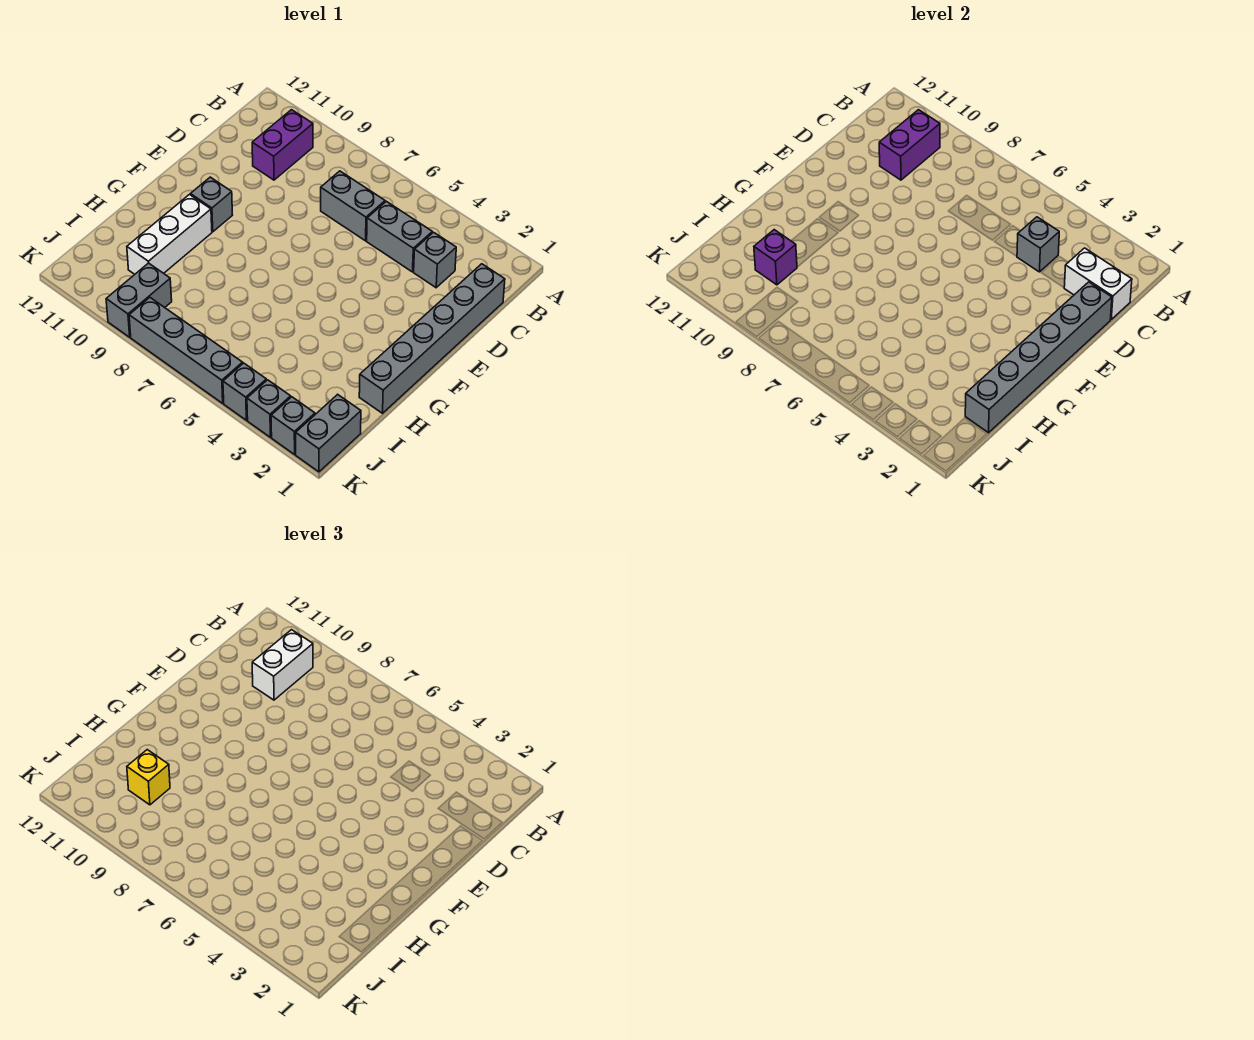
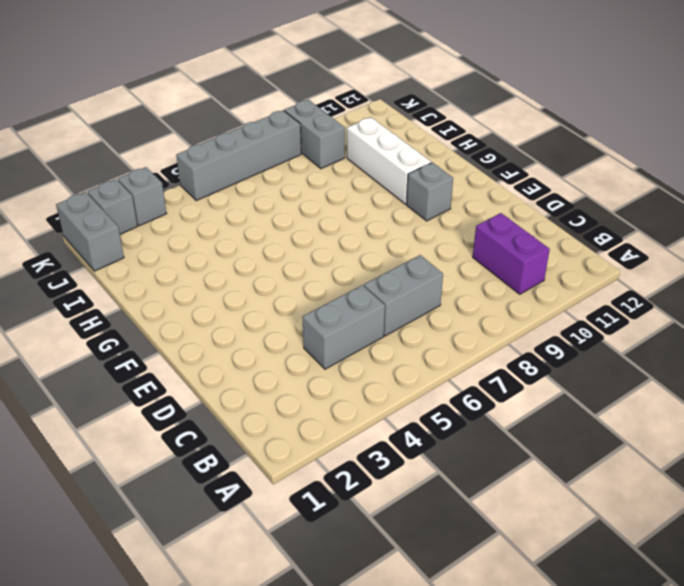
none -> grey 1x6 brick [359,264,505,413]
none -> grey 1x1 brick [414,232,456,288]
none -> grey 1x1 brick [223,363,267,420]

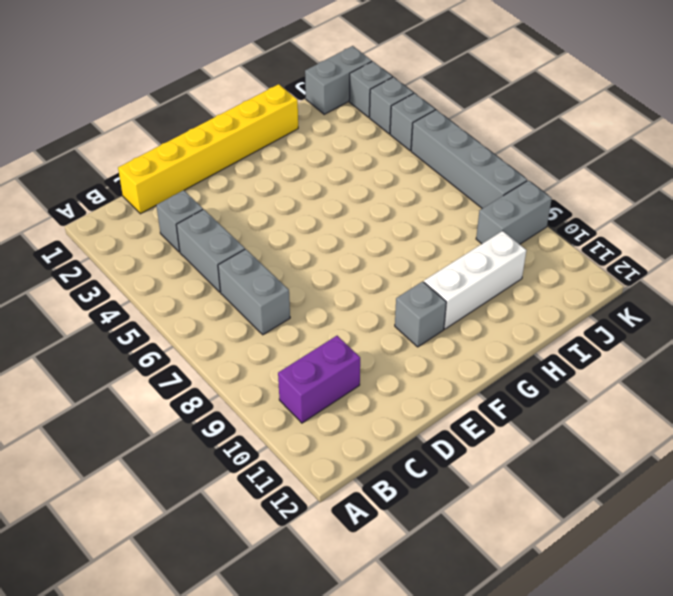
yellow 1x6 brick [118,84,298,214] -> grey 1x6 brick [359,264,505,413]
none -> purple 1x2 brick [879,110,940,180]
none -> white 1x2 brick [1064,248,1132,319]
none -> grey 1x1 brick [1017,217,1059,272]

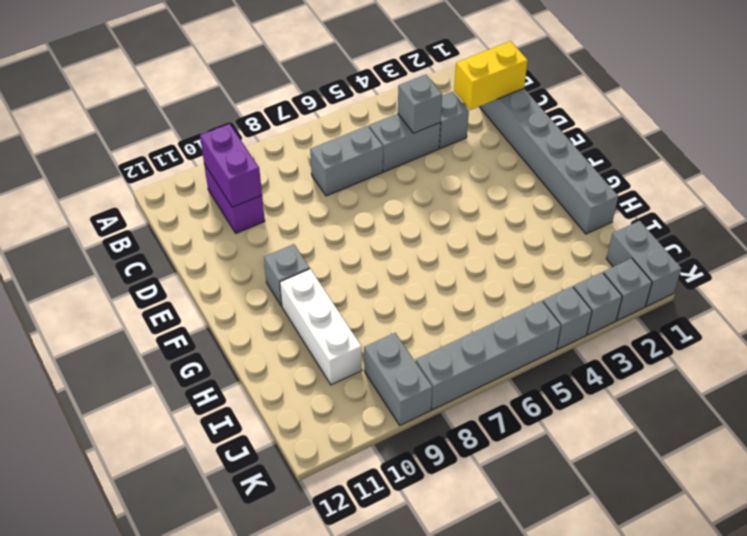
yellow 1x2 brick [454,41,528,110] -> white 1x2 brick [1064,248,1132,319]
none -> grey 1x6 brick [965,282,1112,433]
none -> purple 1x1 brick [754,230,797,285]
none -> white 1x2 brick [252,630,313,700]

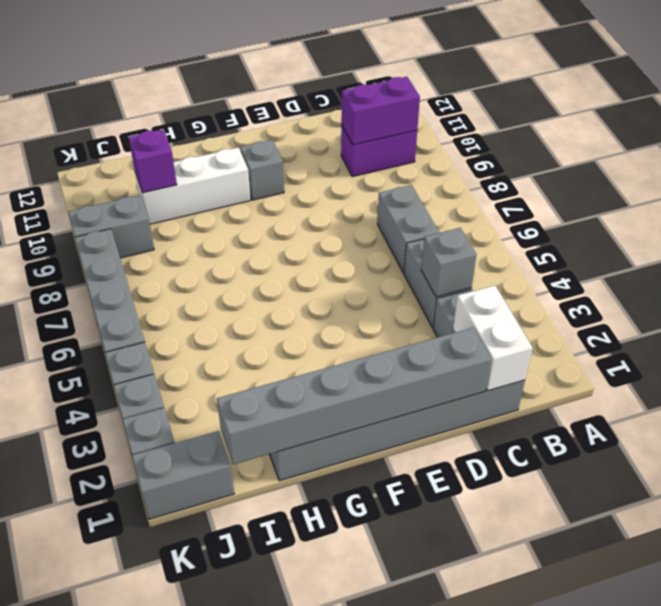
none -> white 1x2 brick [252,630,313,700]
none -> yellow 1x1 brick [127,750,170,805]

